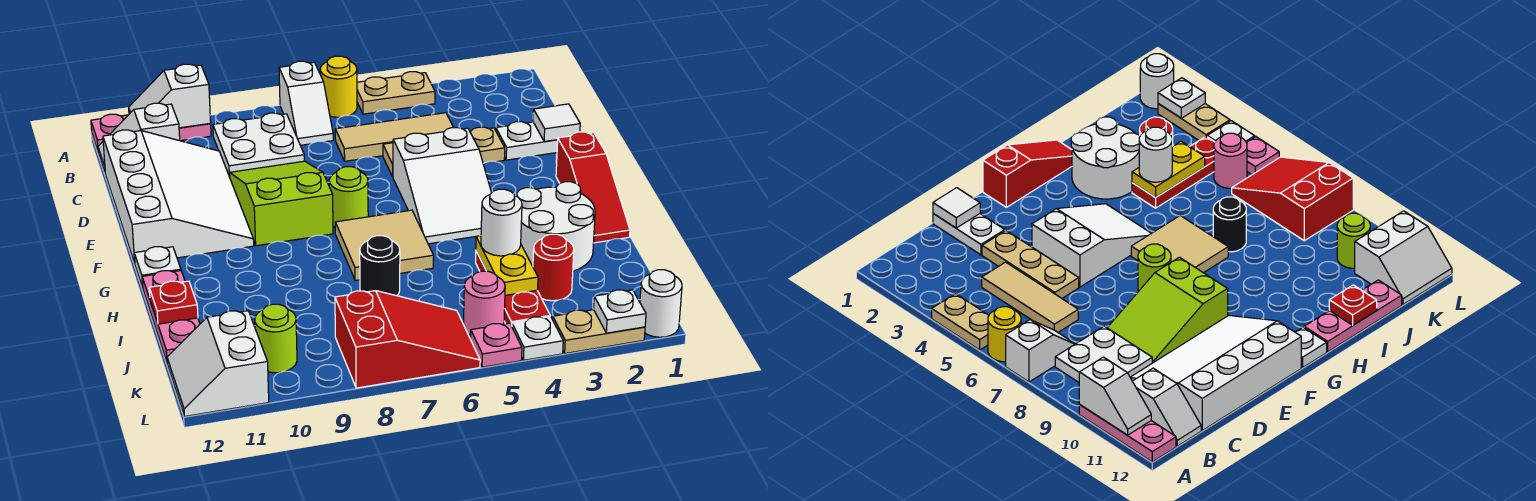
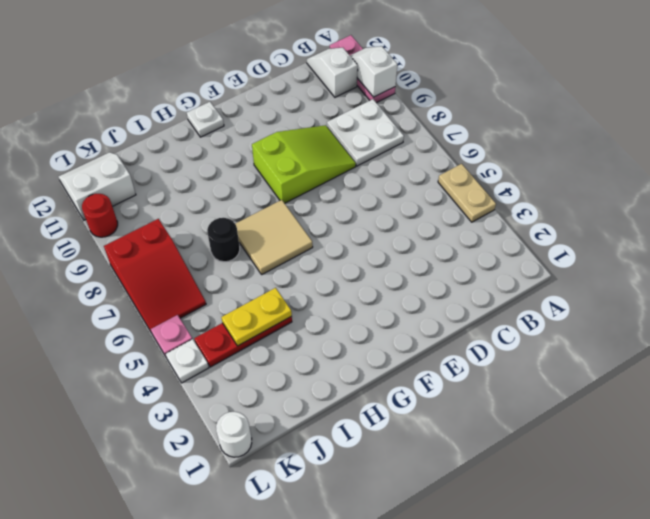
red 1x1 round brick [82,194,118,237] -> red 1x1 round brick moved to [533,234,574,301]
none -> yellow 1x1 round brick [320,56,357,117]
none -> white 1x2 slope [279,61,333,145]
none -> tan 1x3 tile [335,113,454,161]
none -> white 3x4 slope [103,130,254,263]

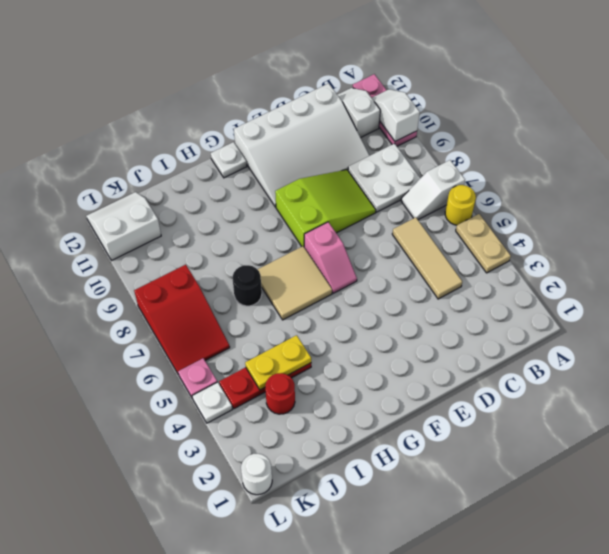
pink 1x2 slope [304,222,357,293] -> lime 1x1 round brick [329,167,368,227]
none -> white 1x2 plate [496,122,558,160]
none -> tan 1x3 plate [383,127,505,177]
none -> white 2x3 slope [393,128,491,244]
none -> red 1x3 slope [556,132,630,243]

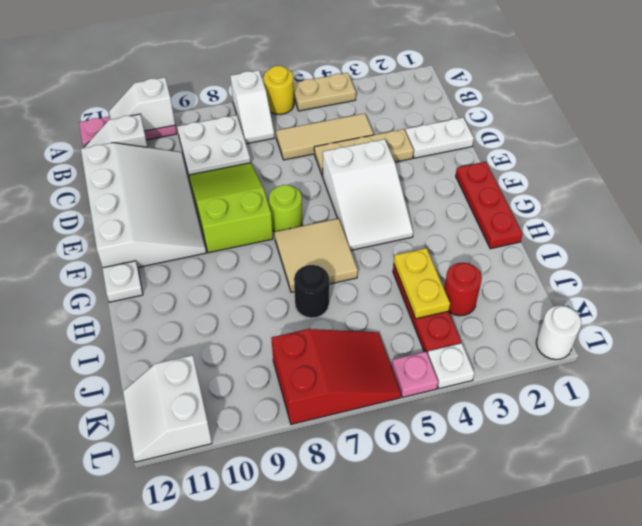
red 1x3 plate [456,162,523,249] -> red 1x3 slope [556,132,630,243]
none -> white 2x2 round brick [517,182,595,271]
none -> pink 1x3 plate [142,271,200,362]
none -> pink 1x1 round brick [464,271,505,335]
none -> lime 1x1 round brick [255,304,297,373]

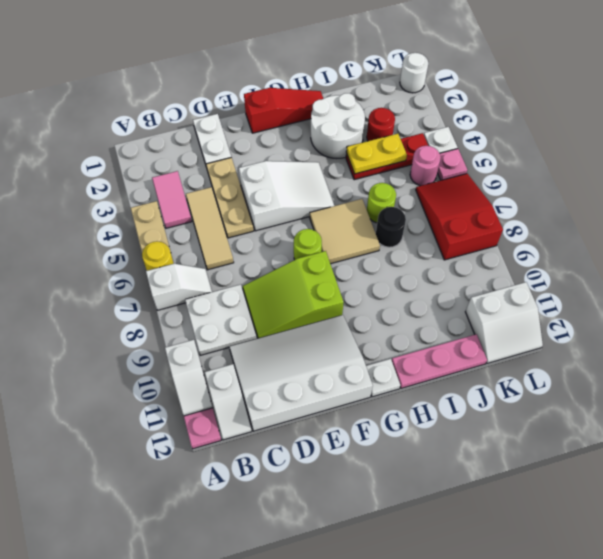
pink 1x2 tile [152,171,192,228] -> none
lime 1x1 round brick [367,183,396,223] -> lime 1x1 round brick moved to [255,304,297,373]
none -> tan 1x2 plate [553,310,645,353]
none -> white 1x1 tile [533,104,580,141]
none -> red 1x1 plate [149,281,198,324]
none -> white 1x1 plate [594,290,646,333]

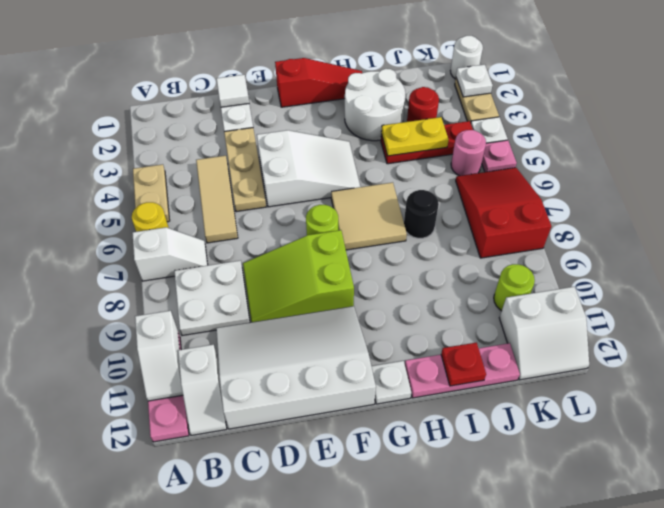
none -> white 1x1 round brick [481,189,522,256]

